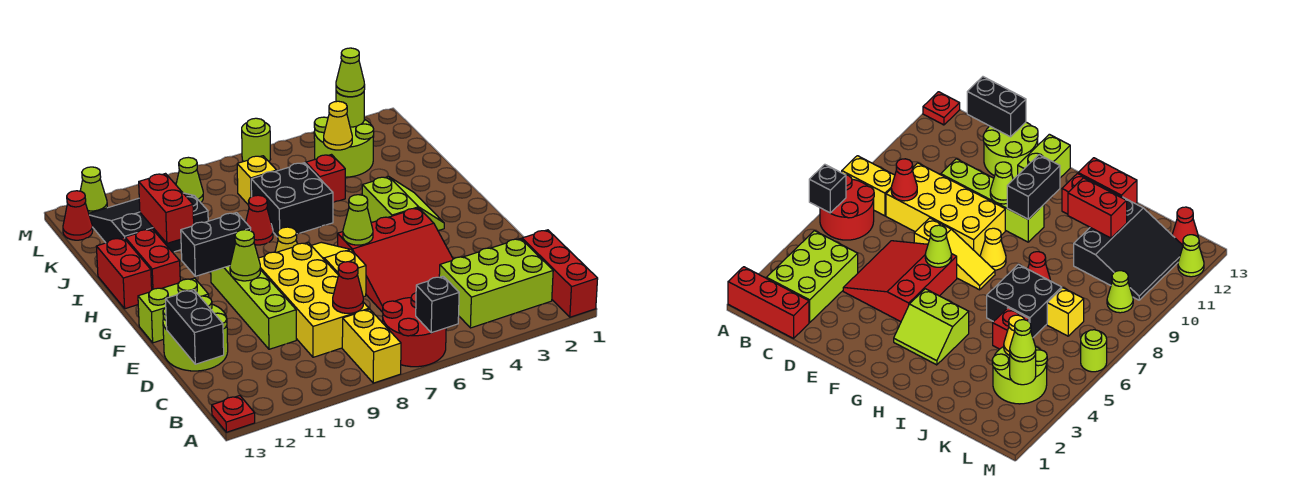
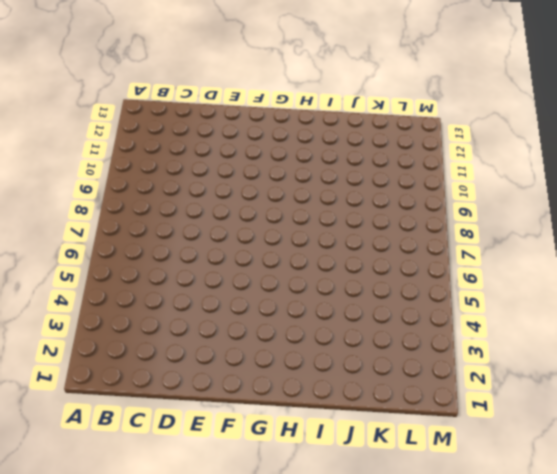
none -> red 1x3 brick [522,230,598,317]
none -> red 2x2 round brick [383,293,446,367]
none -> yellow 1x2 brick [342,309,401,383]
none -> red 1x1 plate [212,396,255,432]

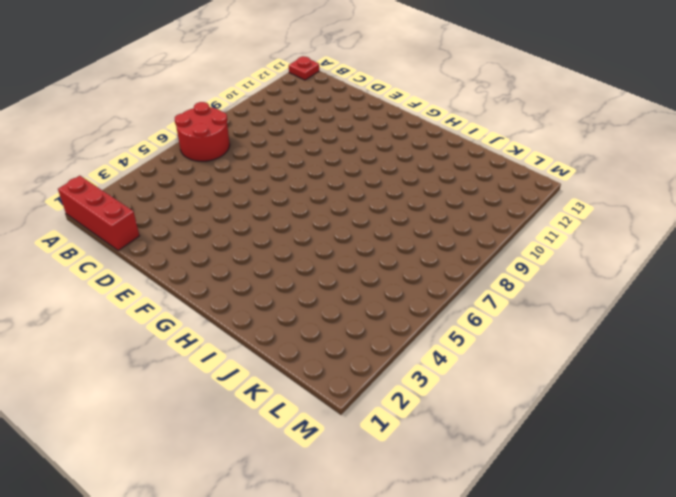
none -> yellow 1x2 brick [342,309,401,383]
none -> lime 2x3 brick [439,239,553,328]
none -> yellow 2x4 brick [259,243,369,357]
none -> red 3x3 slope [338,208,453,312]

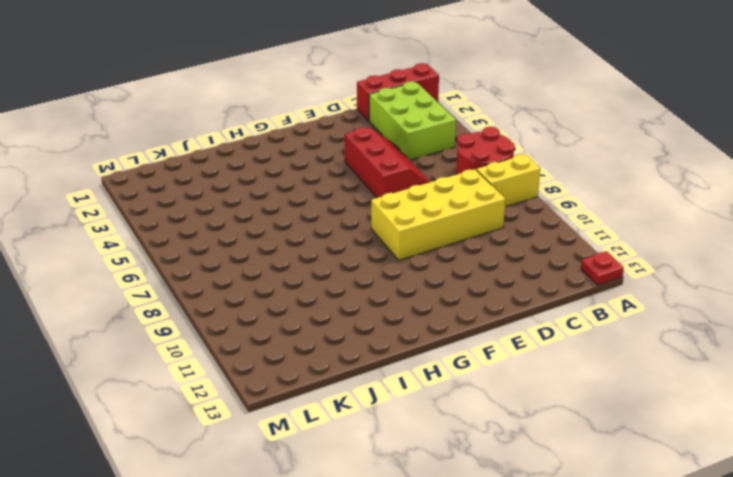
red 2x3 slope [345,127,430,198] -> red 3x3 slope [338,208,453,312]
none -> lime 1x4 brick [211,266,296,349]
none -> lime 2x2 round brick [163,296,228,371]
none -> yellow 1x3 slope [311,242,366,297]
none -> lime 1x2 brick [138,278,209,343]

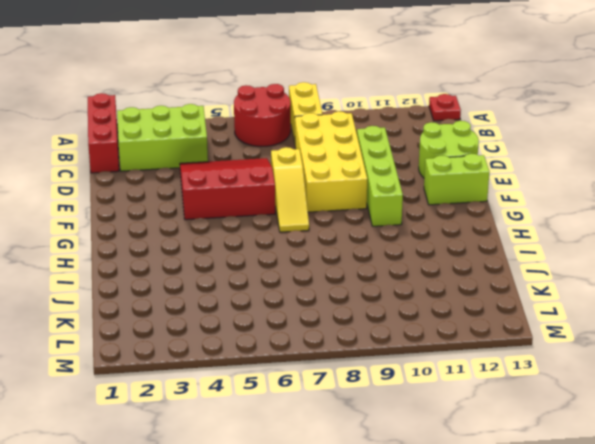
none -> lime 2x2 slope [362,177,444,231]
none -> yellow 1x1 cone [275,227,297,252]
none -> red 1x2 brick [125,229,180,290]
none -> red 1x2 brick [96,238,152,309]

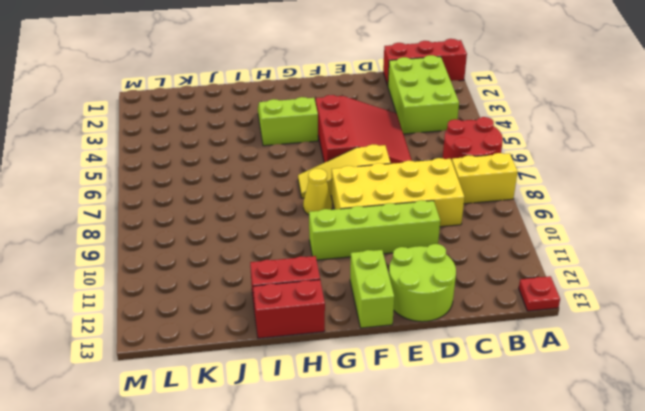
none -> black 2x2 brick [251,163,333,237]
none -> red 1x1 cone [246,195,273,245]
none -> red 1x1 brick [306,155,345,203]
none -> black 3x3 slope [89,193,208,252]

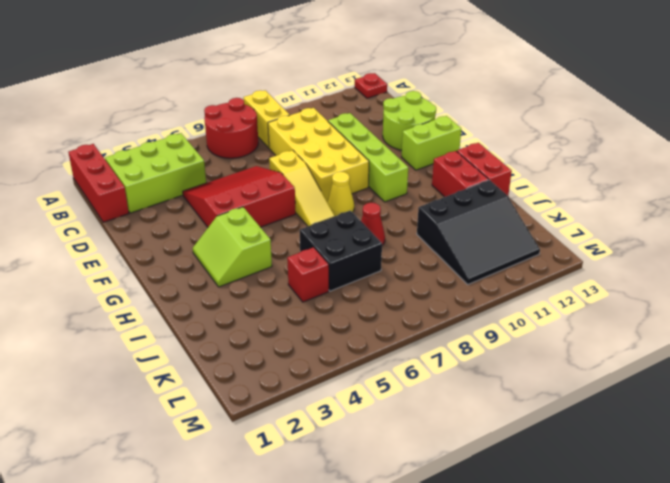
none -> lime 2x2 round brick [314,117,374,177]
none -> yellow 1x1 brick [237,156,277,205]
none -> lime 1x1 cone [176,157,203,202]
none -> red 1x1 cone [63,191,93,240]

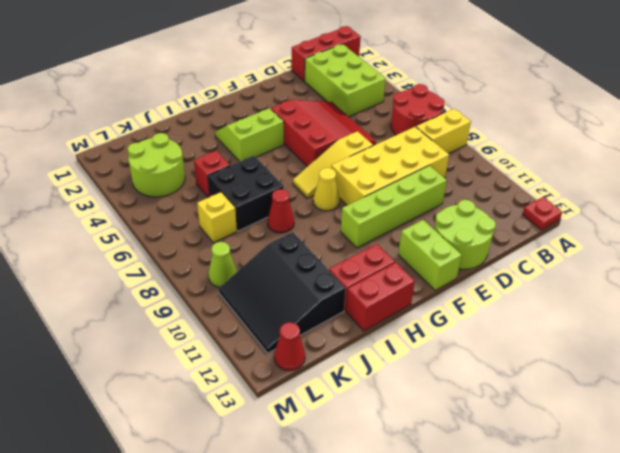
none -> lime 1x1 round brick [242,118,271,162]
none -> lime 1x1 cone [80,167,107,213]
none -> black 1x1 brick [416,276,459,333]
none -> red 1x1 cone [333,262,363,313]

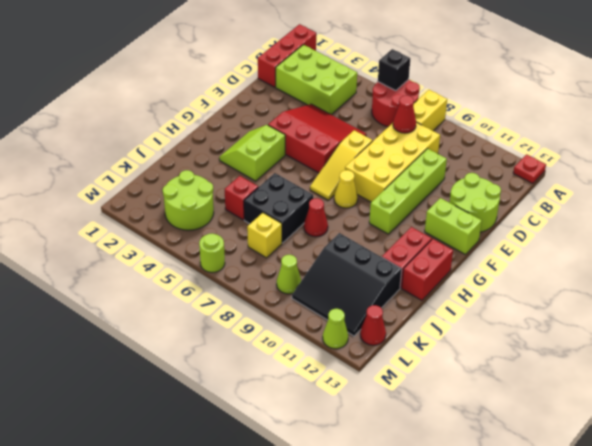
none -> black 1x2 brick [166,290,224,364]
none -> lime 1x1 cone [343,195,373,245]
none -> lime 1x1 cone [230,230,260,281]
none -> black 1x2 brick [181,213,251,276]

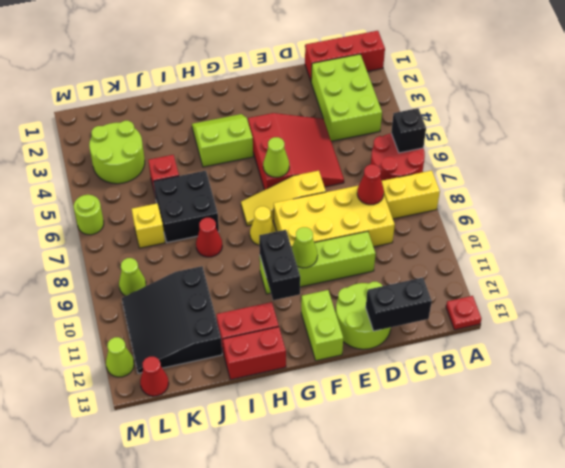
none -> red 1x2 brick [139,174,194,243]
none -> yellow 1x1 cone [324,101,352,150]
none -> lime 1x1 round brick [336,91,364,127]
none -> lime 1x1 cone [336,48,365,97]

